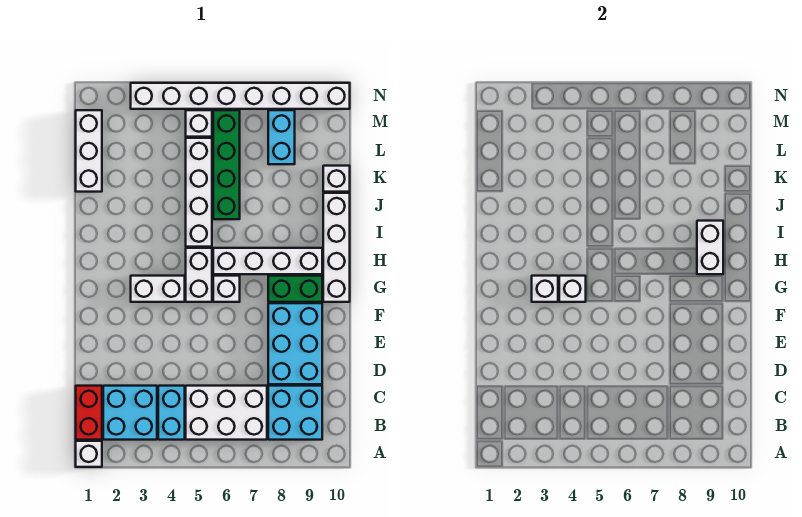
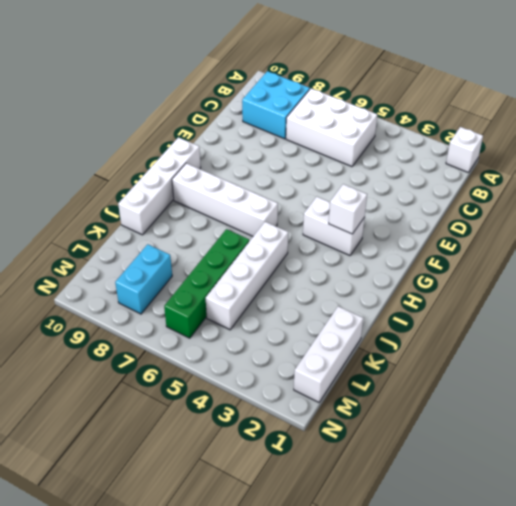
none -> red 1x2 brick [76,386,102,440]
none -> cyan 2x2 brick [103,386,157,440]
none -> cyan 1x2 brick [158,386,185,440]

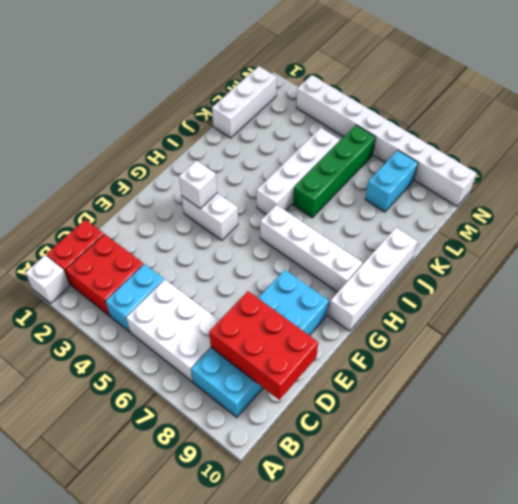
red 2x2 brick [66,234,144,316] -> cyan 2x2 brick [103,386,157,440]
red 2x3 brick [209,291,318,400] -> none
none -> white 1x2 brick [186,248,212,302]
none -> white 1x1 brick [213,276,240,302]
none -> green 1x2 brick [268,276,322,302]

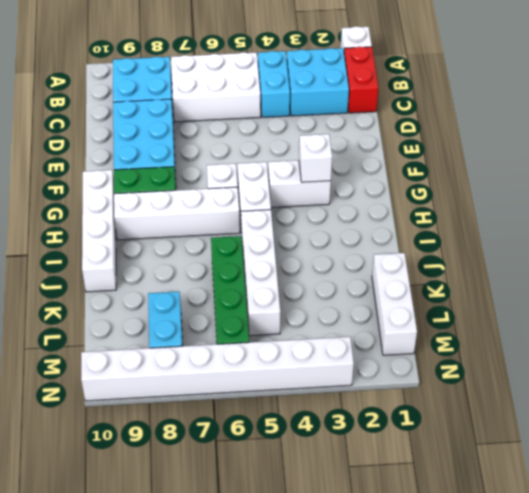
none -> white 1x1 brick [323,166,350,192]
none -> white 1x1 brick [186,110,212,137]
none -> white 1x1 brick [559,276,586,302]

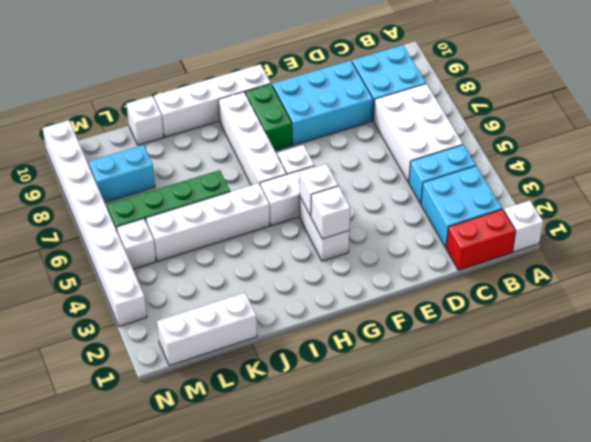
none -> white 1x2 brick [697,221,723,274]

